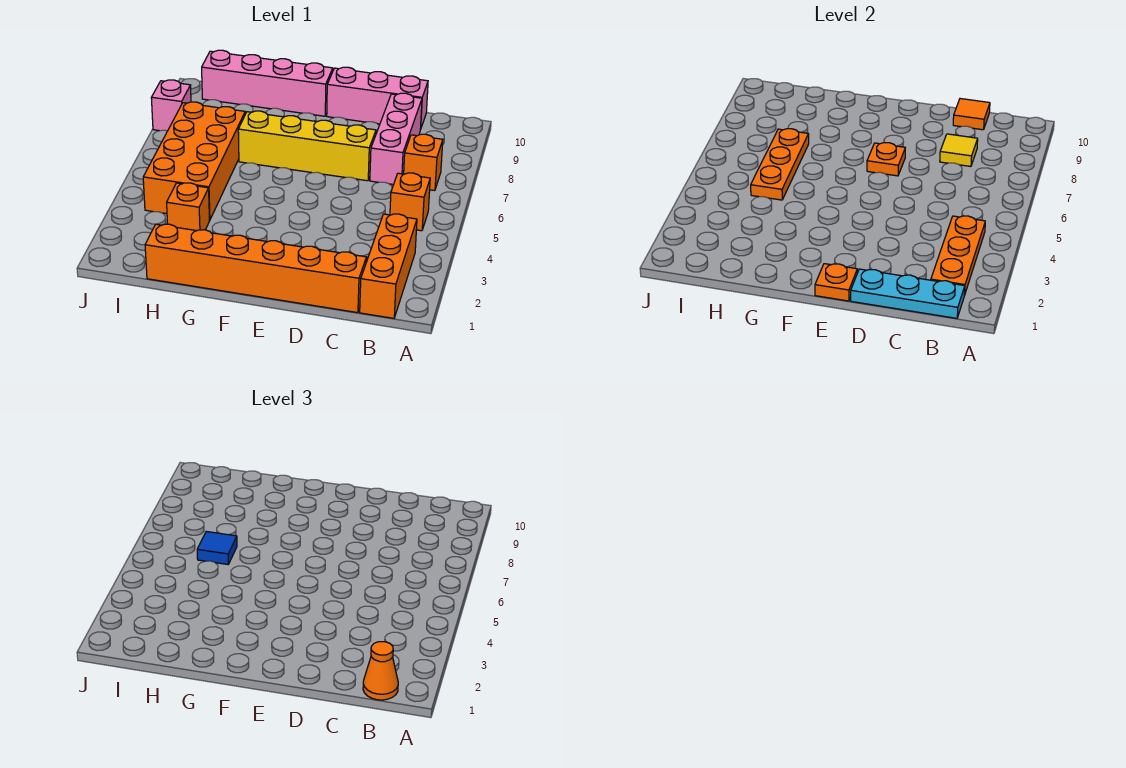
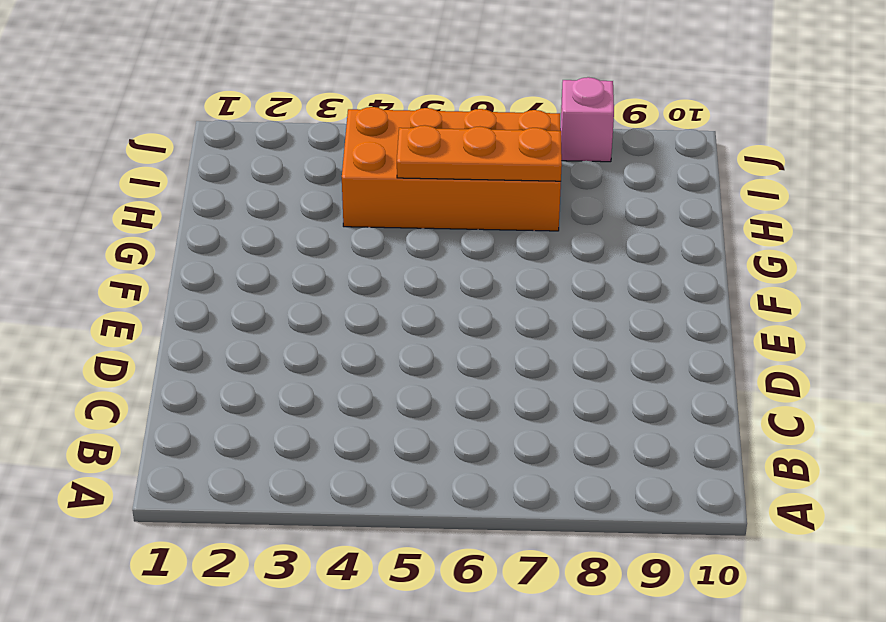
none -> orange 1x3 brick [360,214,417,318]
none -> orange 1x1 brick [390,173,430,231]
none -> orange 1x1 brick [404,134,443,191]

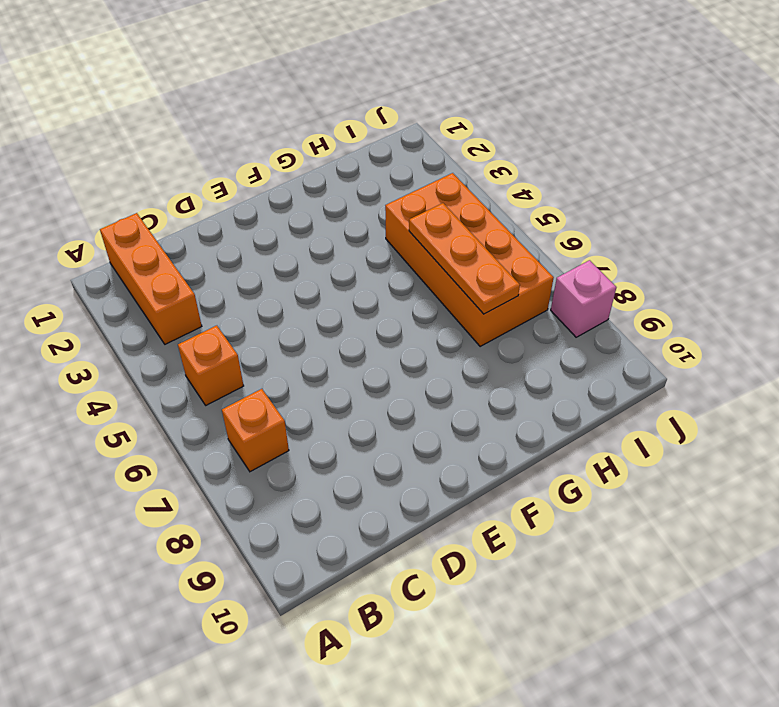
none -> orange 1x6 brick [145,224,366,313]
none -> pink 1x3 brick [370,93,422,185]
none -> pink 1x3 brick [327,67,428,127]

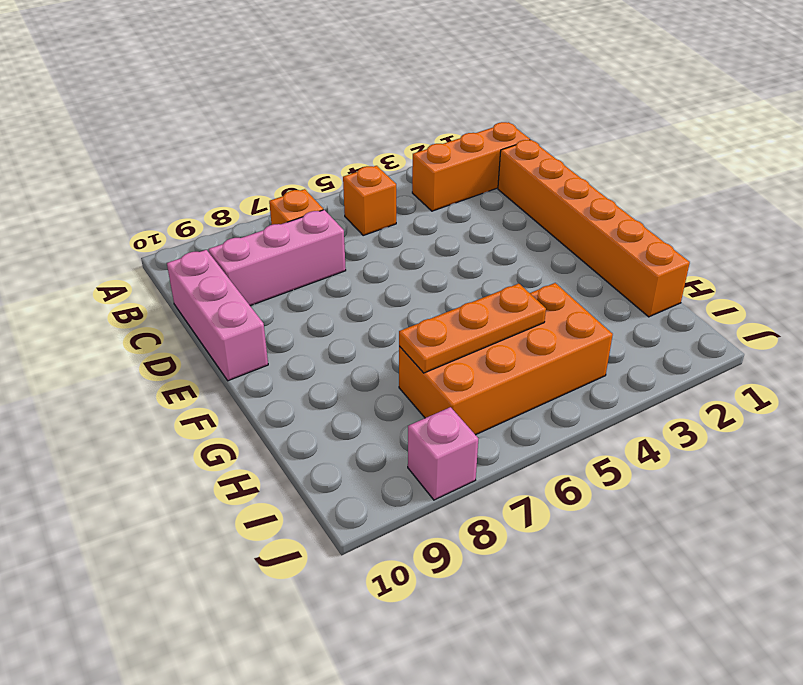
none -> yellow 1x4 brick [238,111,376,181]
none -> pink 1x4 brick [202,50,333,116]
none -> orange 1x1 brick [167,183,210,231]

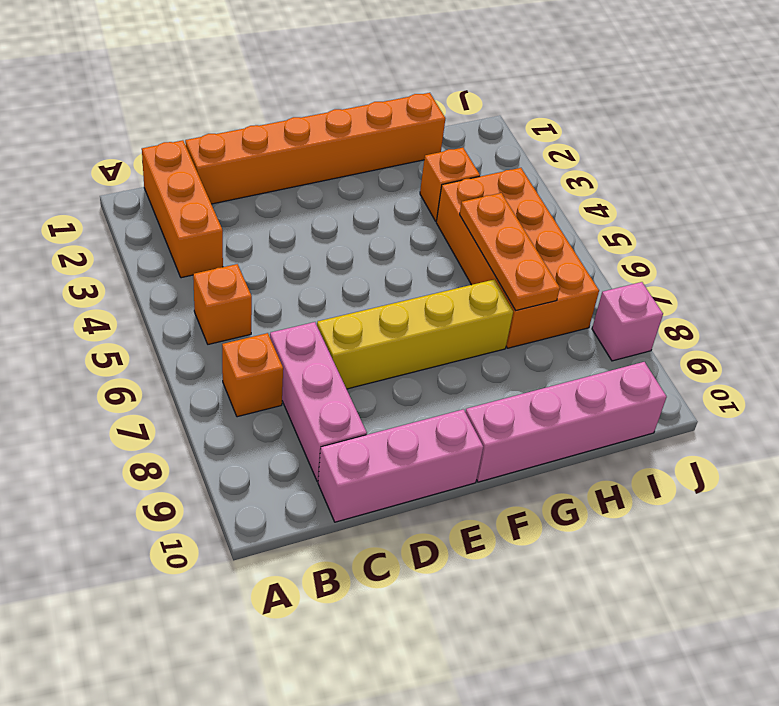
none -> cyan 1x3 plate [851,269,965,318]
none -> orange 1x3 plate [931,216,985,295]
none -> yellow 1x1 tile [940,134,978,166]

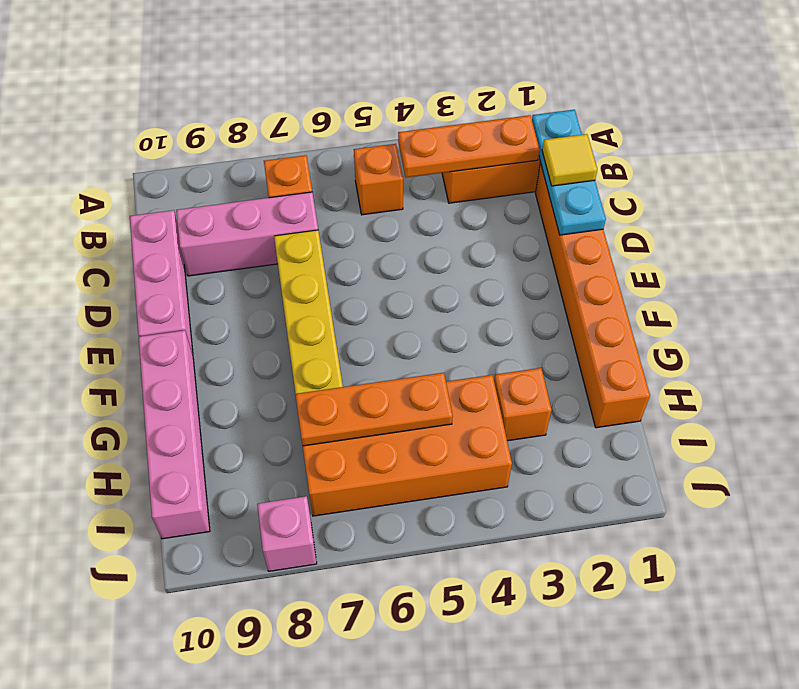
yellow 1x1 tile [542,134,597,186] -> yellow 1x1 tile moved to [940,134,978,166]
none -> orange 1x1 tile [953,99,990,130]
none -> orange 1x1 plate [815,264,857,301]
none -> orange 1x1 plate [867,143,905,176]

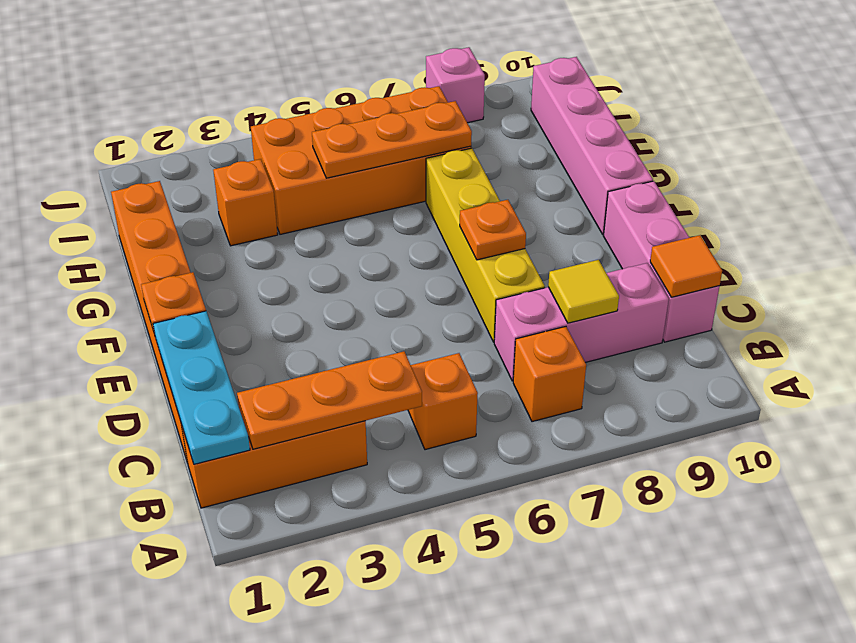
none -> orange 1x1 cone [363,642,398,700]
none -> blue 1x1 tile [197,532,237,564]

